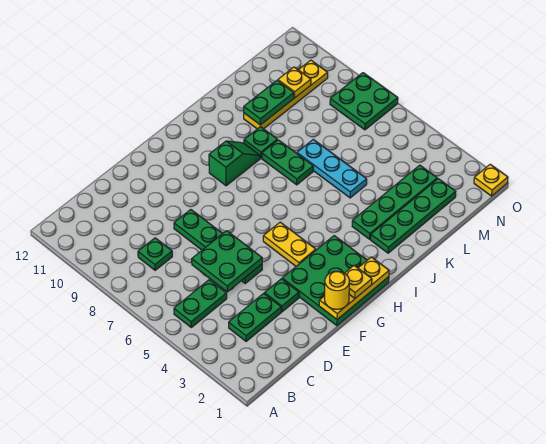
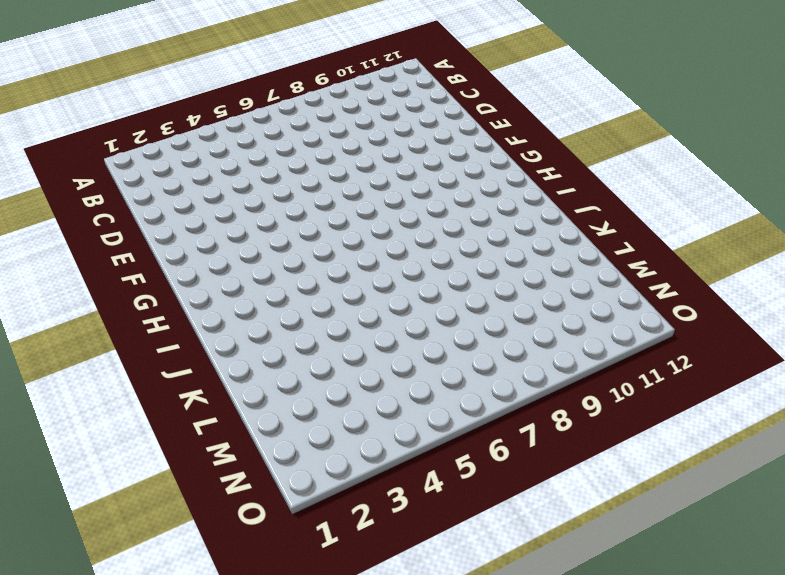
none -> green 1x2 plate [174,280,227,327]
none -> green 1x2 plate [229,293,281,341]
none -> green 1x1 plate [138,238,172,270]

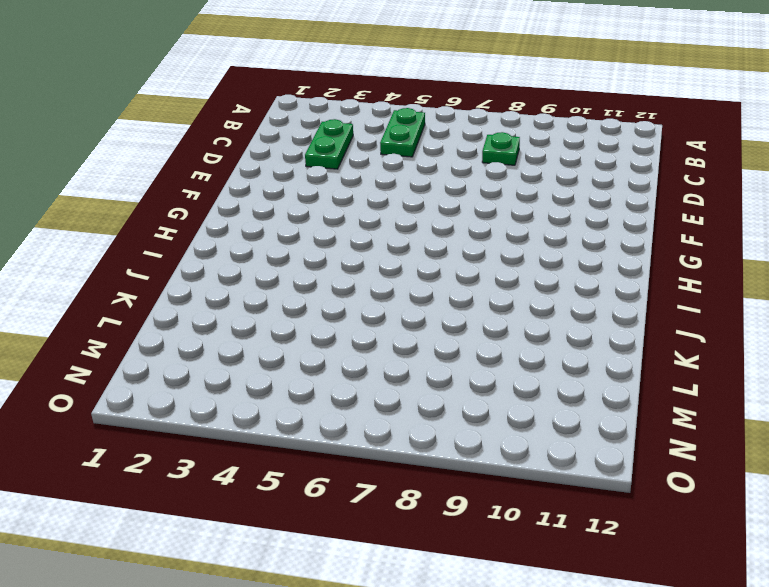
none -> green 1x1 plate [264,279,299,312]
none -> green 1x4 plate [174,210,262,283]
none -> green 3x3 plate [282,236,389,326]

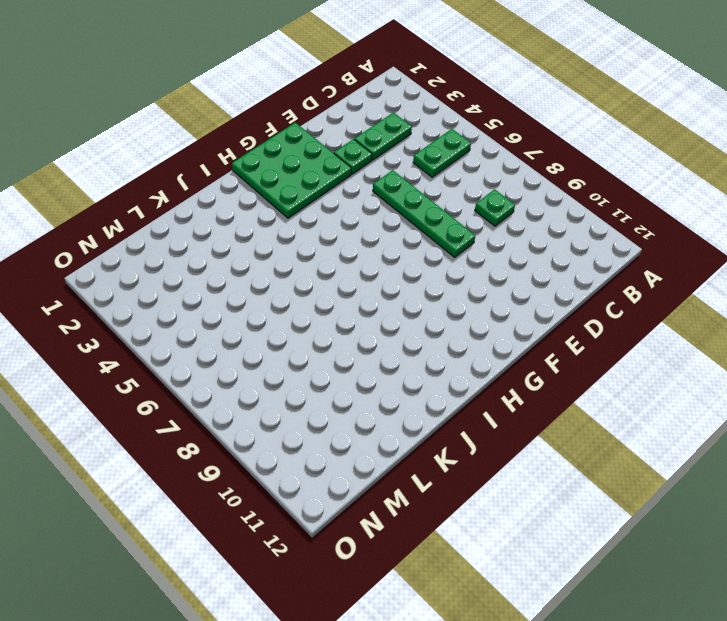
none -> yellow 1x2 plate [263,222,316,266]
none -> green 1x2 slope [209,141,260,186]
none -> green 1x4 plate [371,179,456,253]

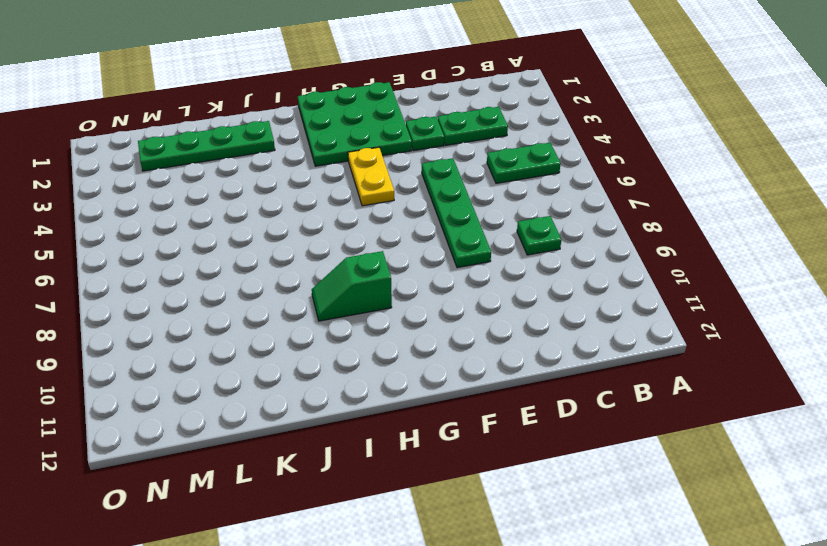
none -> green 1x4 plate [352,165,437,239]
none -> green 1x2 plate [262,140,313,185]
none -> green 1x1 plate [244,127,277,158]

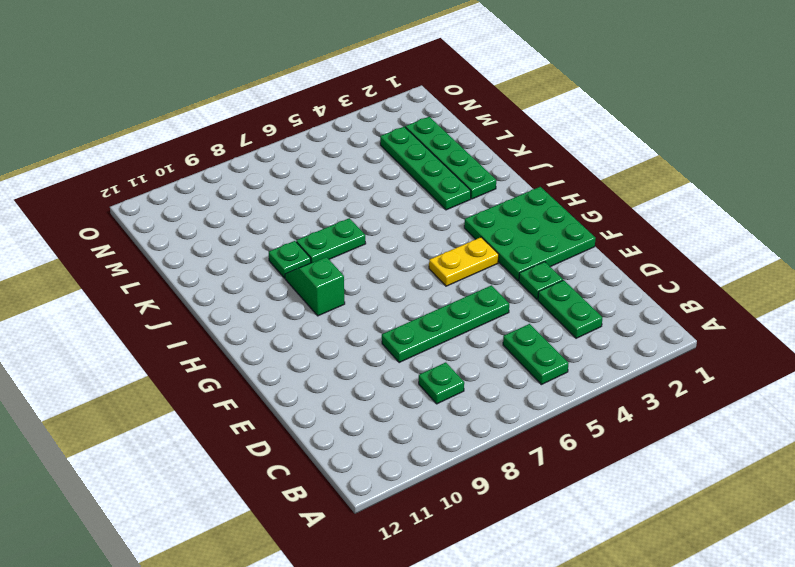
none -> cyan 1x3 plate [297,139,367,198]
none -> yellow 1x4 plate [244,60,328,129]
none -> green 2x2 plate [330,73,398,130]

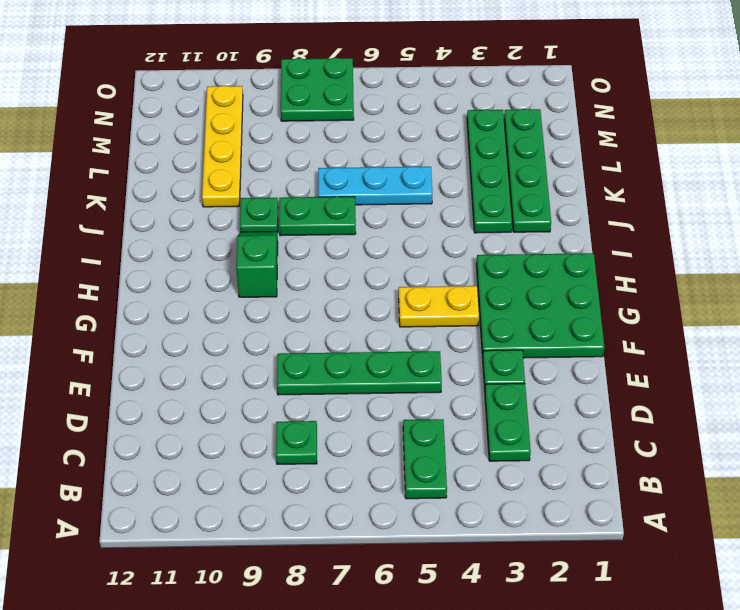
none -> yellow 1x1 plate [474,164,508,196]
none -> green 2x2 plate [192,231,262,292]
none -> yellow 1x3 plate [319,257,389,319]

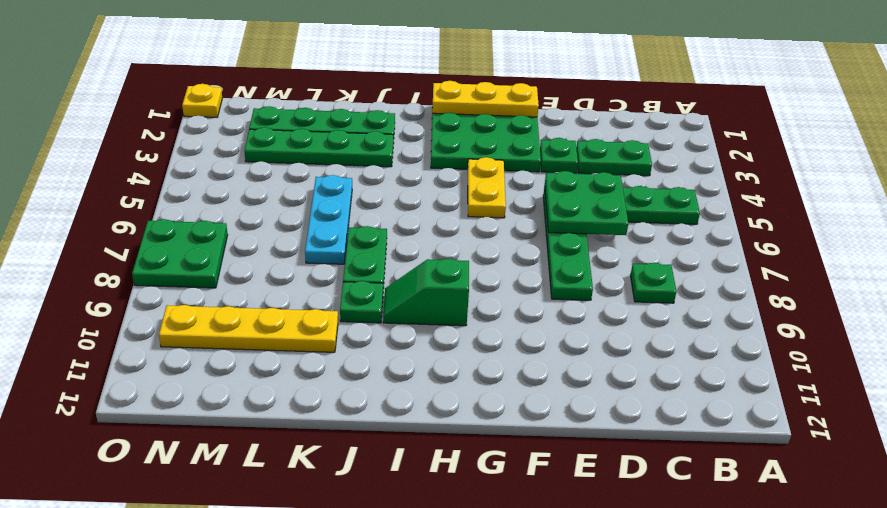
none -> green 1x2 plate [244,80,294,125]
none -> yellow 1x1 plate [278,67,311,98]
none -> yellow 1x1 round brick [325,271,349,309]

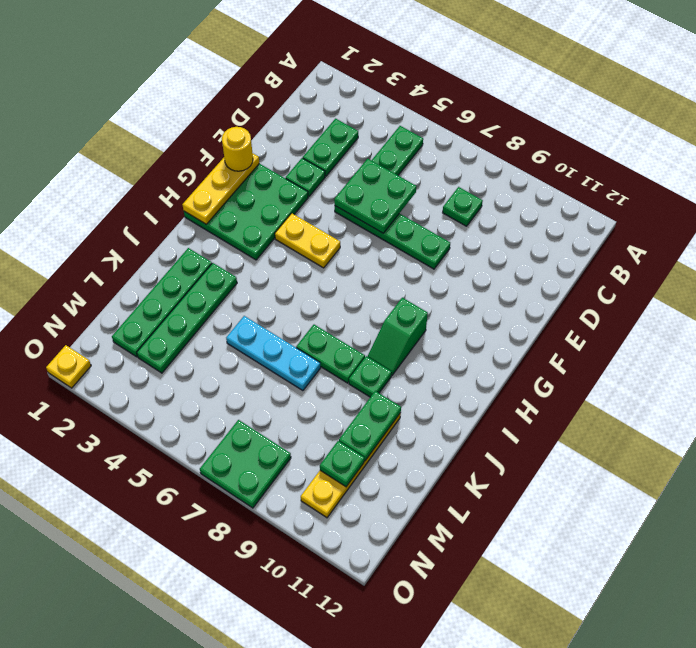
green 1x1 plate [320,441,364,487] -> yellow 1x1 plate [278,67,311,98]
none -> yellow 1x1 plate [345,265,372,298]

